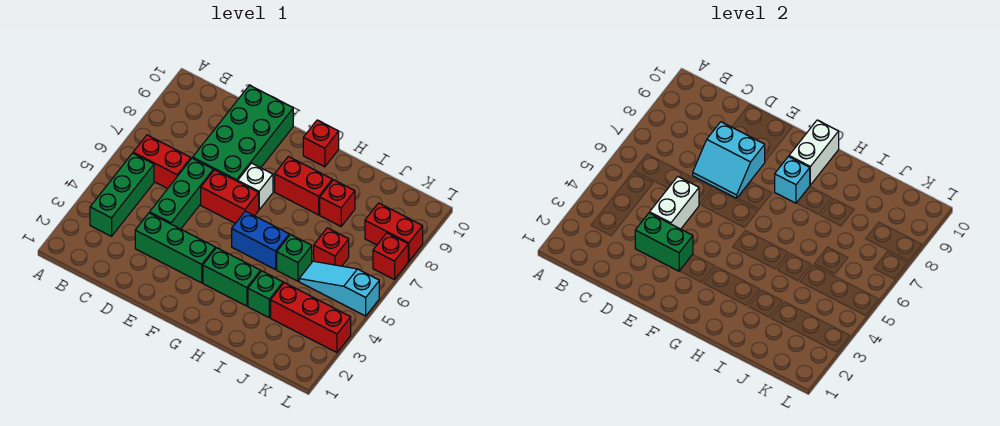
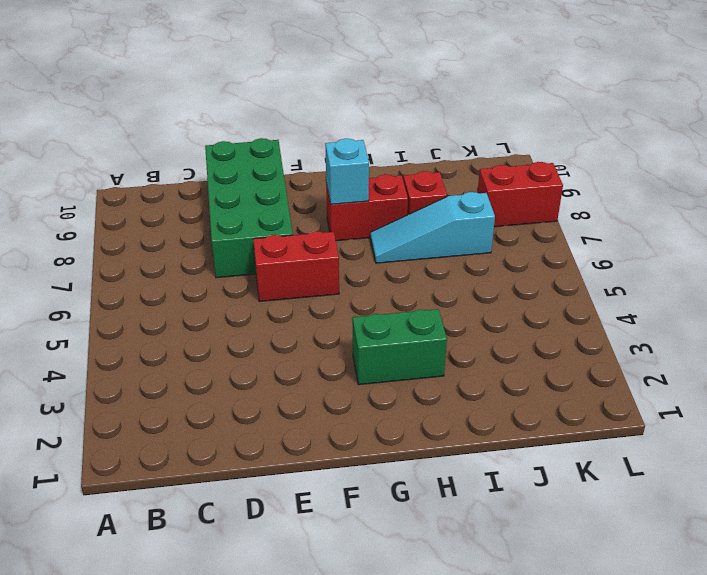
cyan 1x3 slope [370,192,495,263] -> cyan 1x3 slope moved to [299,261,379,316]
none -> green 1x3 brick [90,153,154,236]
none -> red 1x2 brick [133,135,191,189]
none -> green 1x3 brick [135,213,215,283]

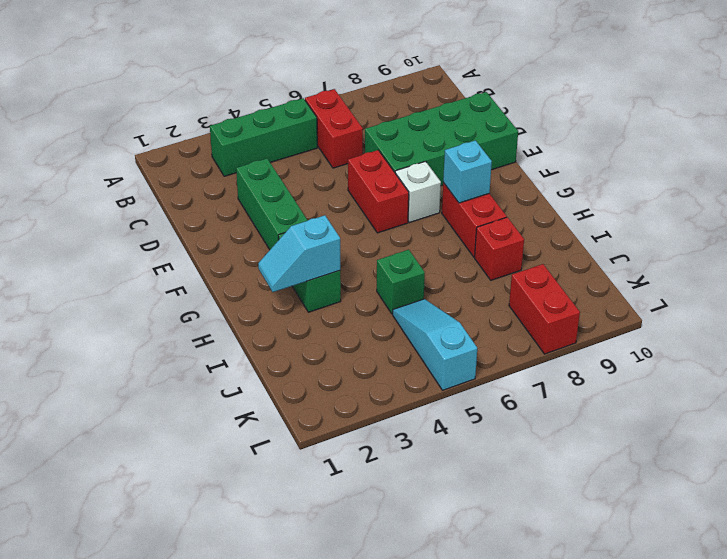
cyan 1x2 slope [258,215,340,292] -> none
none -> green 1x3 brick [150,158,213,229]
none -> blue 1x2 brick [232,211,289,270]
none -> red 1x1 brick [303,120,339,167]

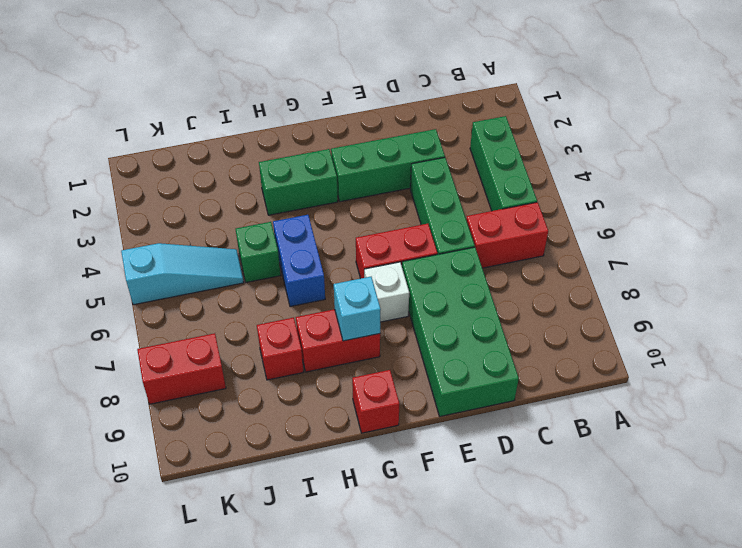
blue 1x2 brick [273,215,325,307] -> blue 1x2 brick turned to [232,211,289,270]
none -> green 1x1 brick [248,271,283,318]
none -> red 1x3 brick [271,283,351,353]
none -> red 1x1 brick [314,228,349,266]

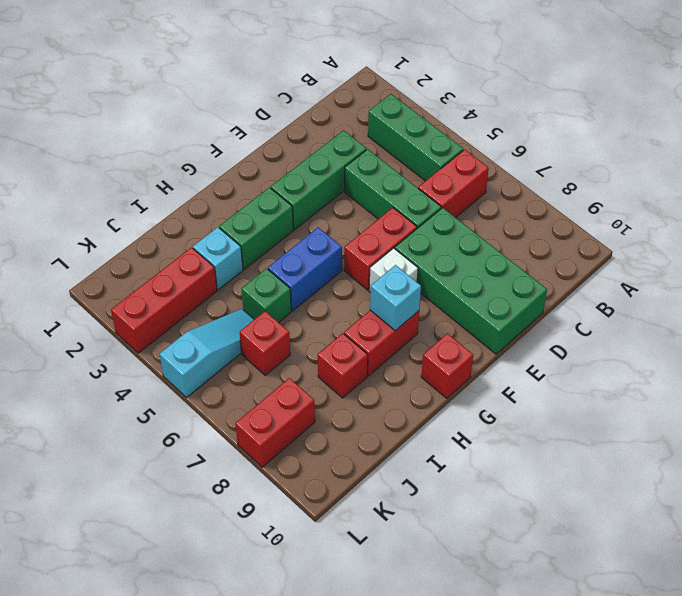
cyan 1x1 brick [193,227,243,290] -> green 1x1 brick [248,271,283,318]
none -> red 1x1 brick [373,233,408,280]
none -> green 1x2 brick [635,213,693,271]
none -> white 1x2 brick [650,176,699,229]

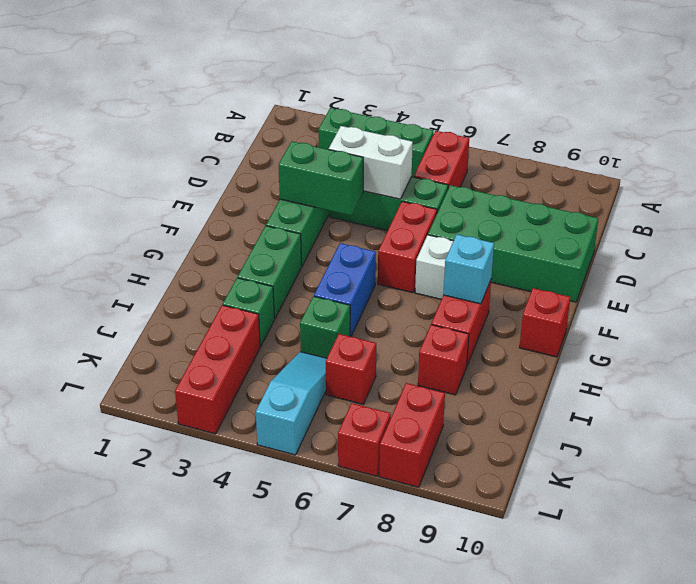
green 1x2 brick [279,141,363,215] -> green 1x2 brick turned to [635,213,693,271]
none -> cyan 2x2 slope [693,122,765,198]
none -> white 1x2 brick [789,120,839,185]

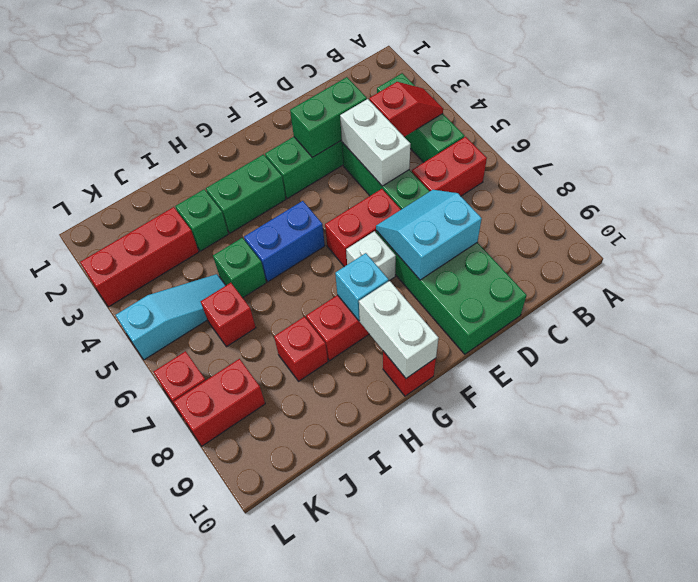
red 1x2 slope [369,82,443,137] -> none

